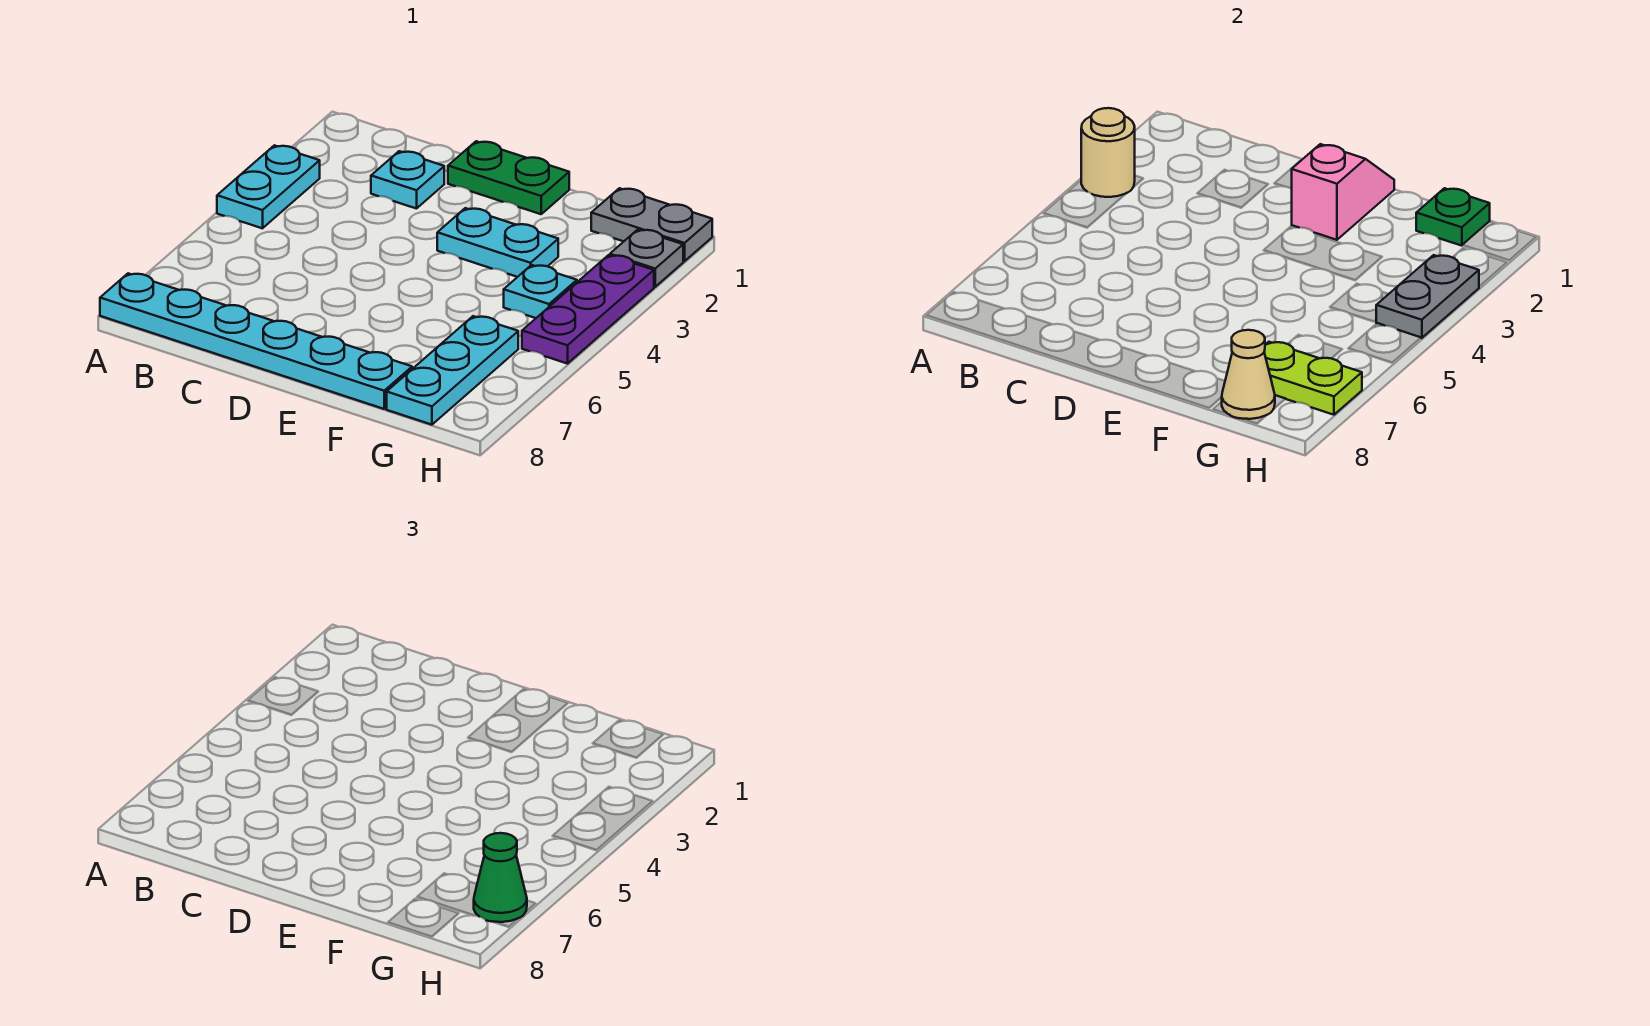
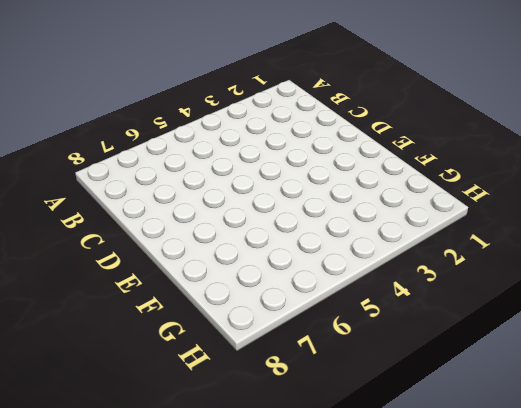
none -> cyan 1x2 plate [217,145,320,228]
none -> cyan 1x6 plate [100,273,412,409]
none -> cyan 1x1 plate [371,151,444,209]

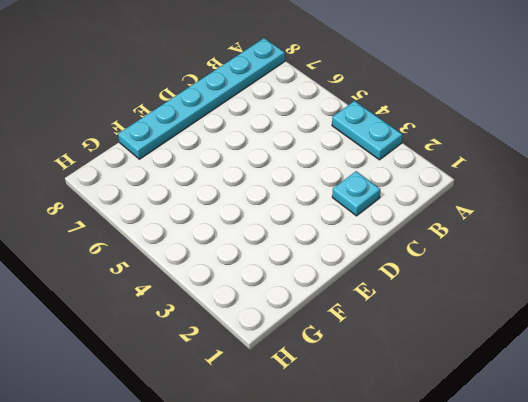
none -> green 1x2 plate [448,141,569,214]
none -> cyan 1x2 plate [437,208,558,277]
none -> grey 1x2 plate [591,188,712,261]

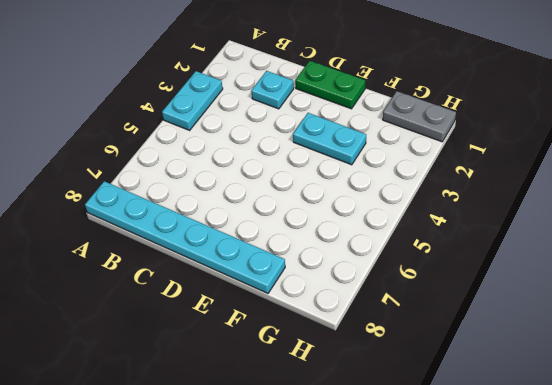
none -> cyan 1x1 plate [504,265,577,318]
none -> cyan 1x3 plate [387,316,518,425]
none -> grey 1x1 plate [610,230,683,287]

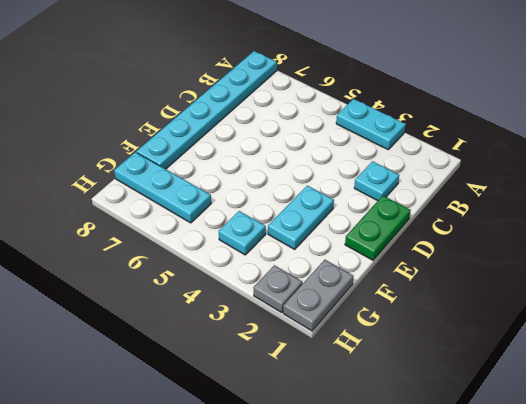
none -> purple 1x3 plate [522,255,654,364]
none -> tan 1x1 round brick [1081,108,1135,197]
none -> pink 1x2 slope [1292,144,1394,240]

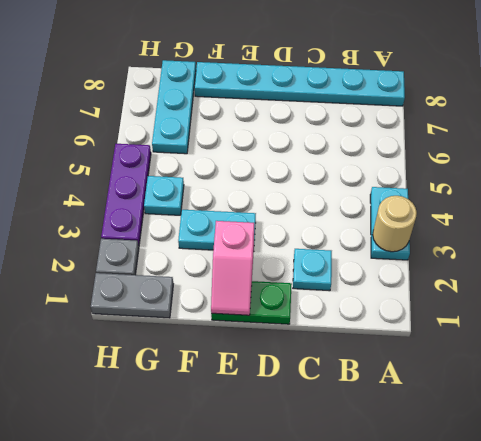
none -> green 1x1 plate [1416,188,1490,246]
none -> lime 1x2 plate [1264,342,1362,415]
none -> tan 1x1 cone [1222,330,1275,419]

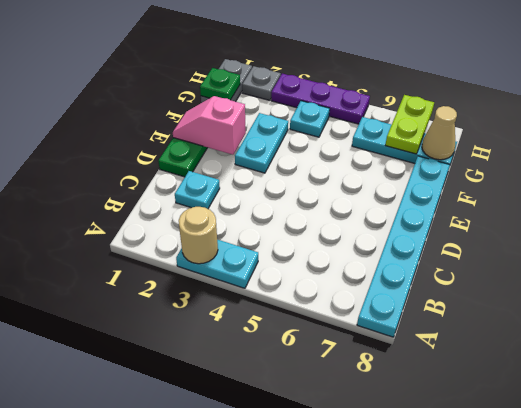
none -> grey 1x2 plate [1376,255,1479,338]
none -> green 1x1 cone [474,833,527,922]

